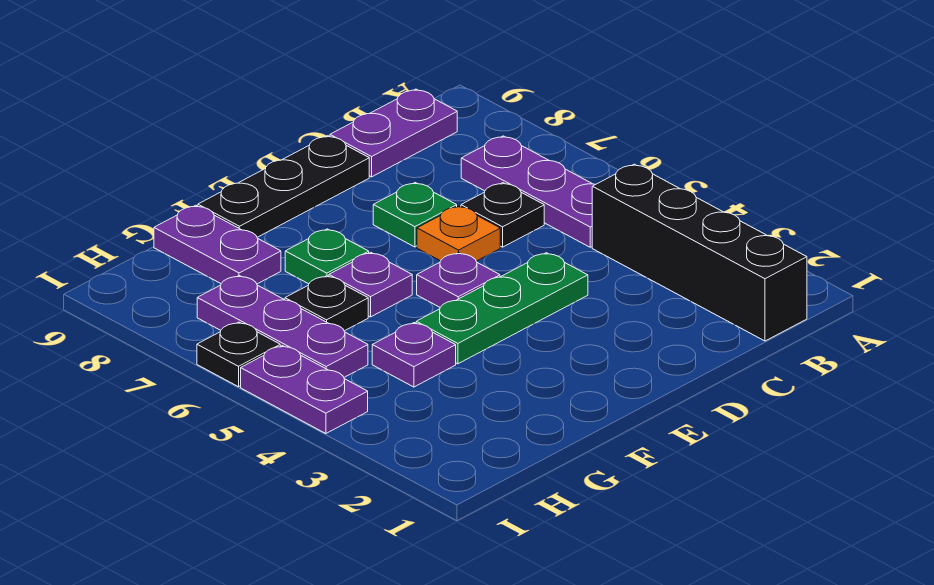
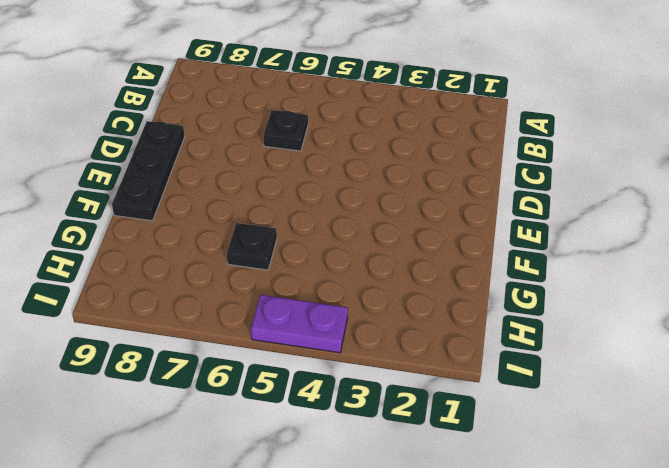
none -> black 1x4 brick [592,164,807,341]
none -> purple 1x3 plate [461,136,595,247]
none -> purple 1x2 plate [330,89,457,177]

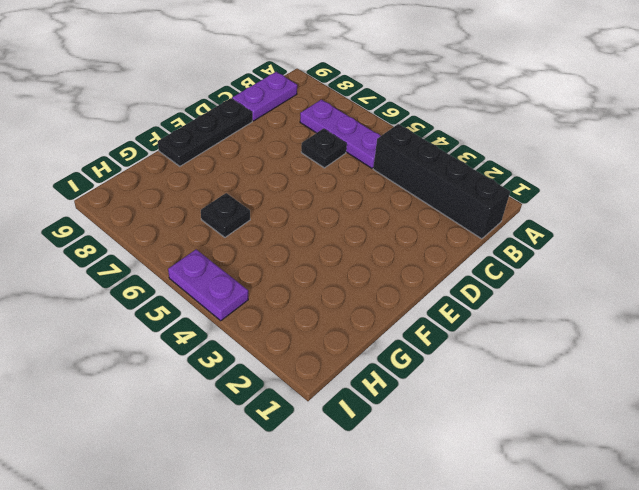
none -> green 1x3 plate [416,253,588,364]
none -> orange 1x1 plate [417,206,500,261]
none -> green 1x1 plate [373,183,457,247]

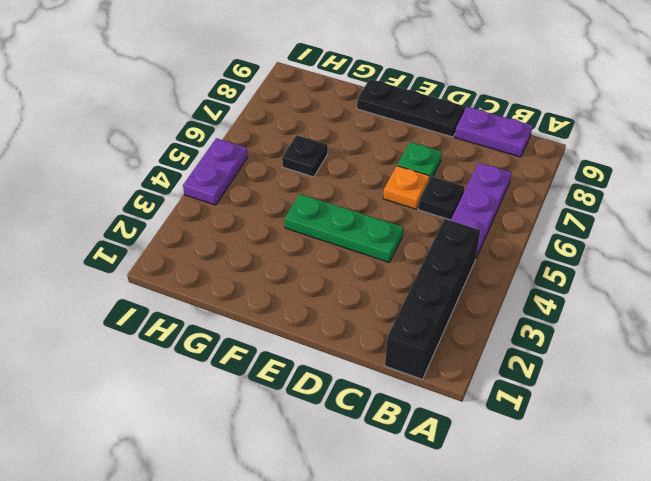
none -> purple 1x1 plate [417,253,500,307]
none -> purple 1x1 plate [329,252,412,317]
none -> green 1x1 plate [285,229,369,284]

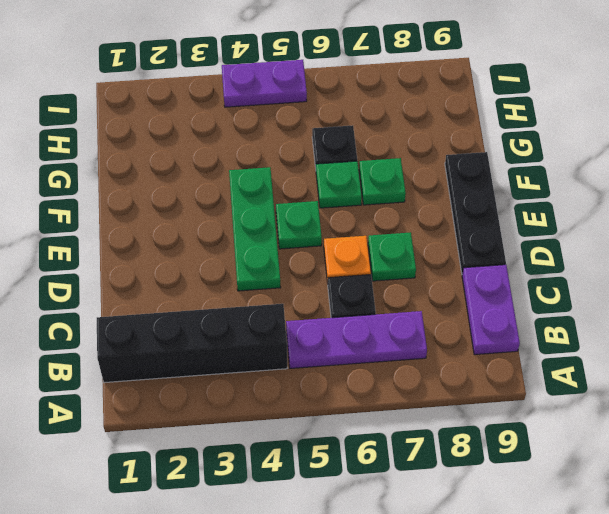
green 1x1 plate [276,201,322,249] -> purple 1x1 plate [417,253,500,307]
green 1x1 plate [316,161,362,208] -> purple 1x1 plate [329,252,412,317]
none -> purple 1x1 plate [372,323,456,387]
none -> purple 1x2 plate [154,205,281,284]
none -> purple 1x3 plate [197,276,368,377]

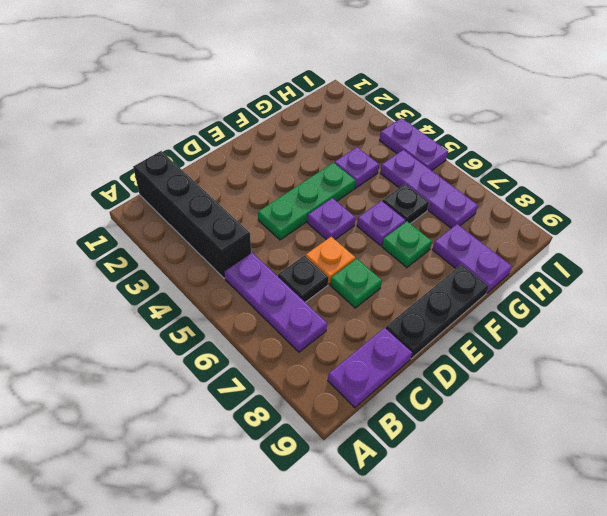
none -> black 1x1 plate [197,322,280,387]

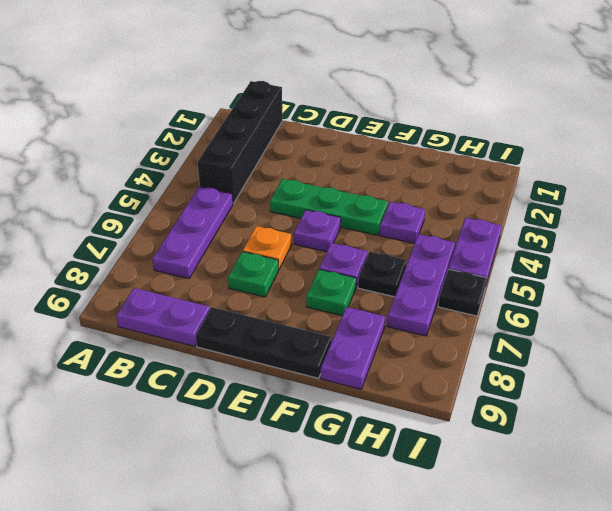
none -> black 1x1 plate [461,183,544,247]

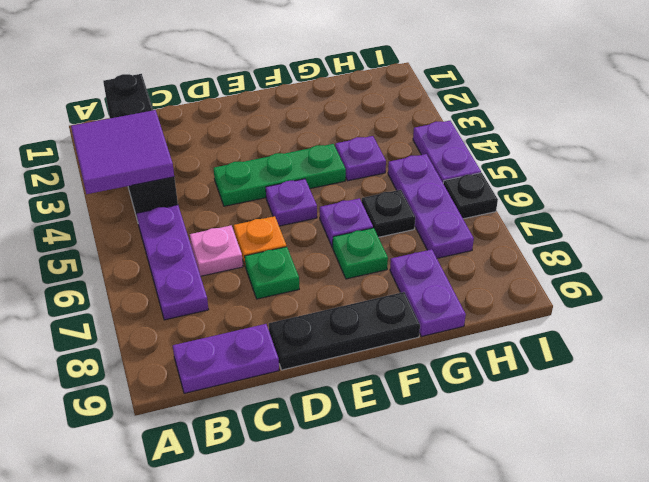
purple 2x2 tile [71,110,174,194] -> none
pink 1x1 plate [190,226,243,276] -> black 1x1 plate [461,183,544,247]

